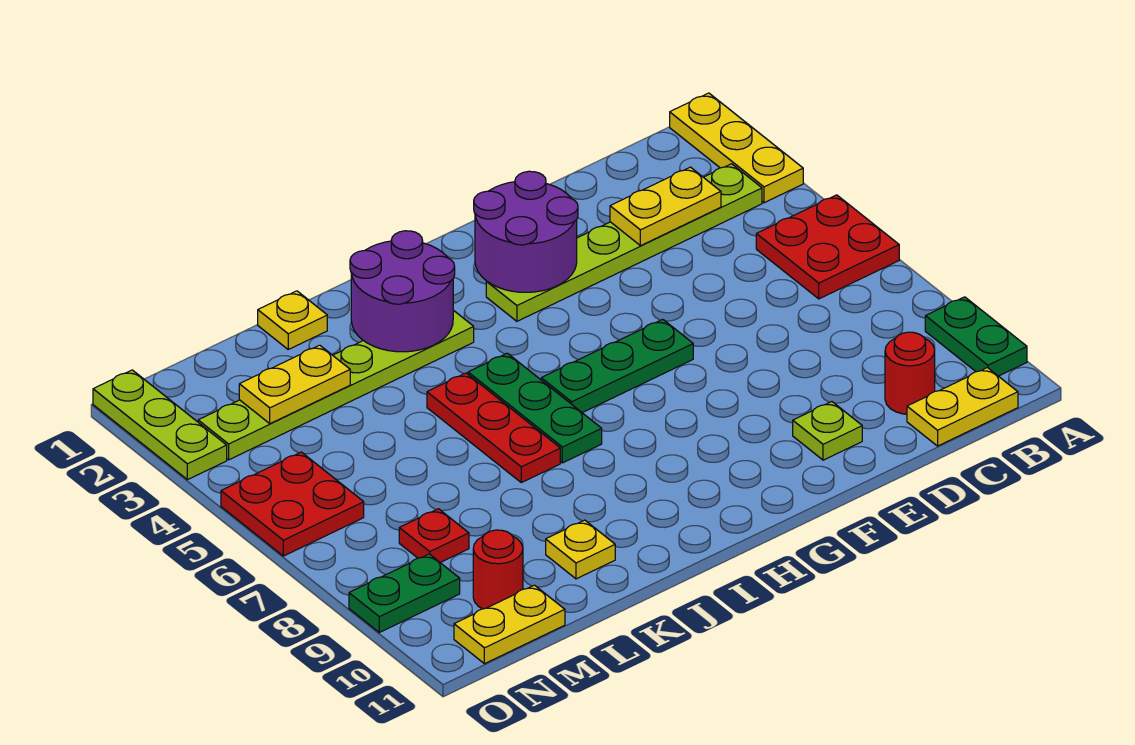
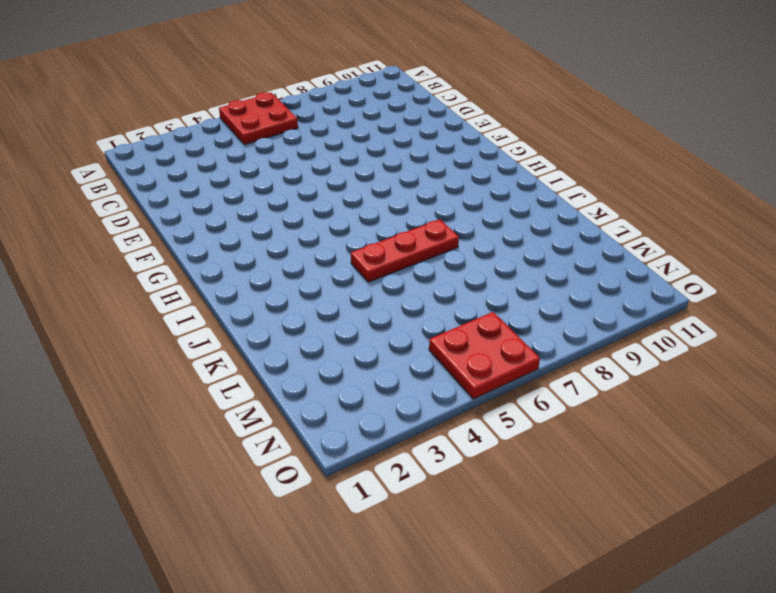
none -> yellow 1x3 plate [670,93,803,203]
none -> green 1x2 plate [925,297,1027,376]
none -> lime 1x6 plate [486,164,762,321]

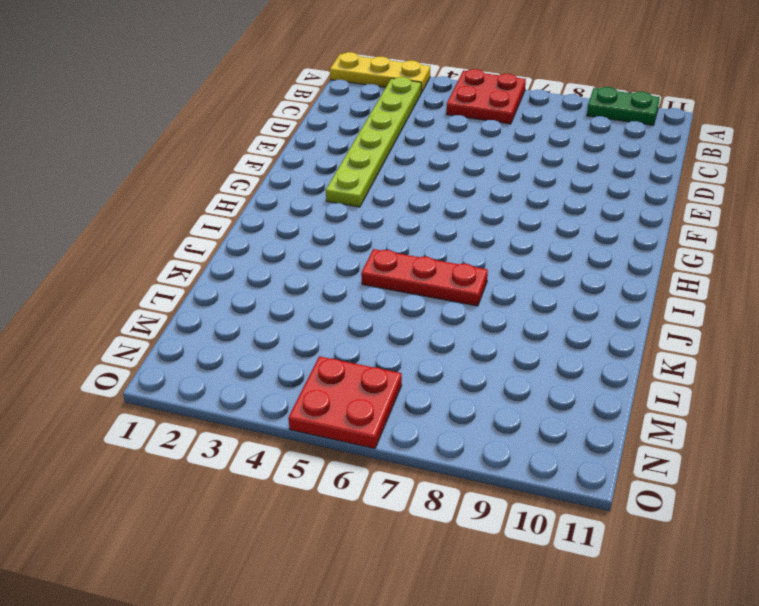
none -> yellow 1x2 plate [907,368,1018,446]
none -> red 1x1 round brick [885,332,935,414]
none -> lime 1x1 plate [793,402,862,460]

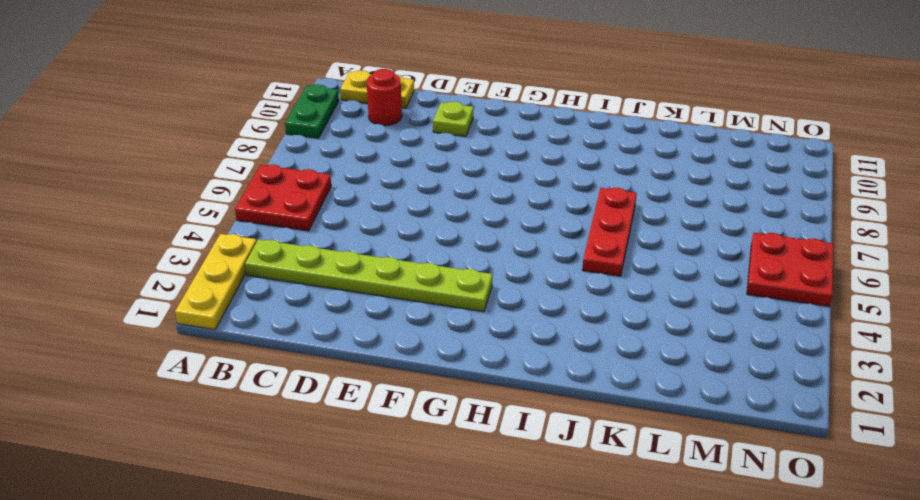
none -> green 1x3 plate [541,319,693,413]
none -> lime 1x6 plate [198,310,474,460]
none -> green 1x3 plate [468,353,602,463]

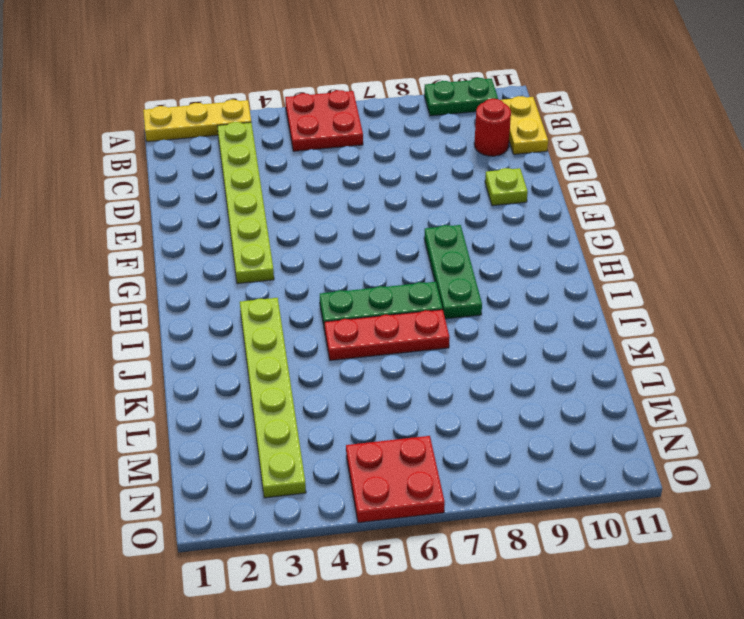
green 1x3 plate [424,225,482,319] -> green 1x3 plate moved to [541,319,693,413]
none -> yellow 1x1 plate [258,291,327,349]
none -> yellow 1x1 plate [546,520,615,579]
none -> red 1x1 plate [399,509,469,562]

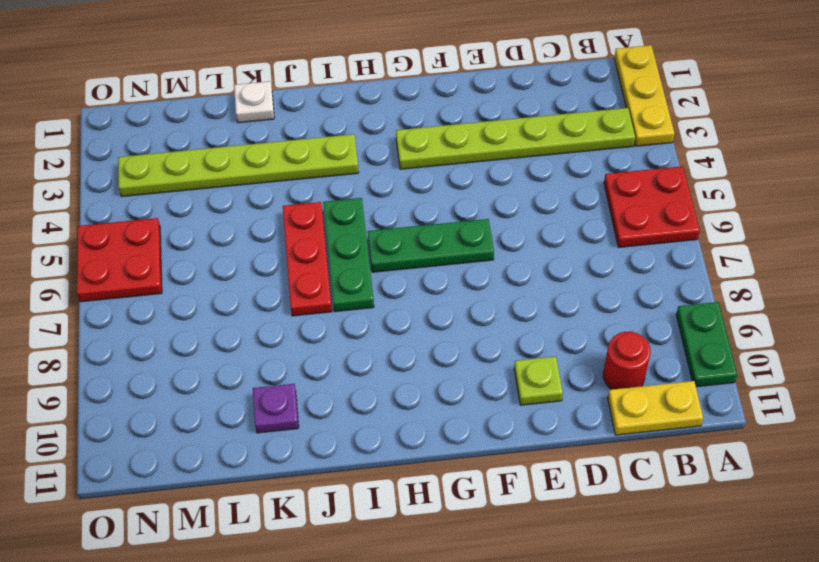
white 1x1 plate [234,81,274,123] -> yellow 1x1 plate [258,291,327,349]
purple 1x1 plate [253,384,299,433] -> yellow 1x1 plate [546,520,615,579]
none -> red 1x1 plate [399,509,469,562]
none -> red 1x1 round brick [473,530,523,609]
none -> yellow 1x2 plate [454,585,565,664]

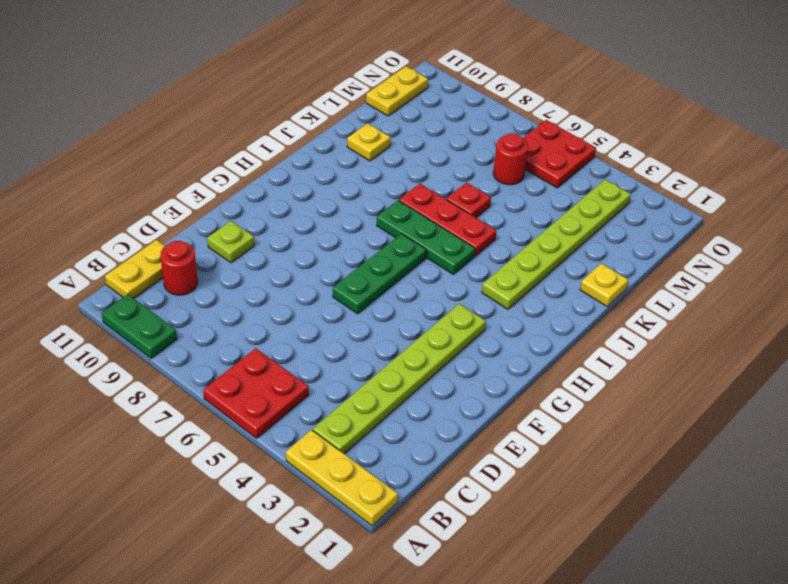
red 1x1 plate [446,183,491,218] -> red 1x1 plate moved to [399,509,469,562]
red 1x1 round brick [493,133,528,185] -> red 1x1 round brick moved to [473,530,523,609]
none -> green 1x2 plate [349,554,460,632]
none -> lime 1x3 plate [93,370,227,480]
none -> yellow 1x2 plate [610,167,721,246]

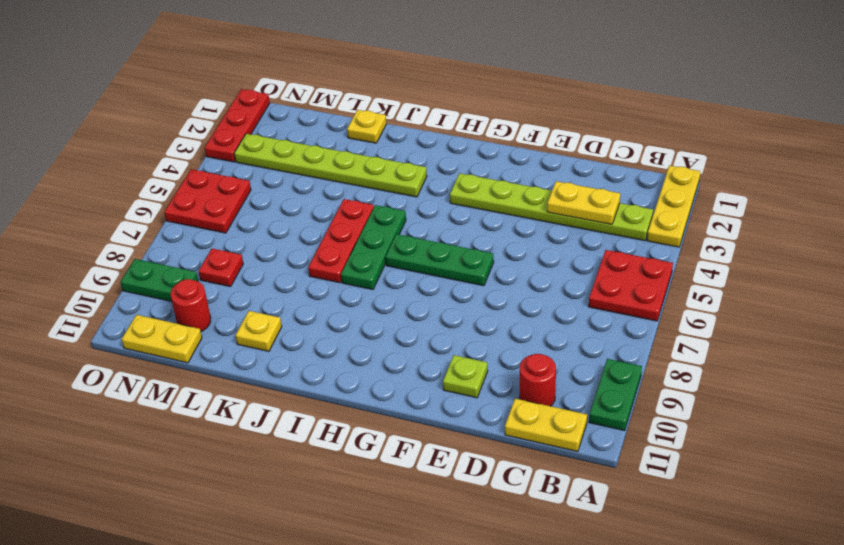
red 1x3 plate [205,89,270,162] -> lime 1x3 plate [93,370,227,480]
none -> purple 2x2 round brick [474,171,578,292]
none -> purple 2x2 round brick [350,231,455,352]
none -> yellow 1x2 plate [239,345,350,424]

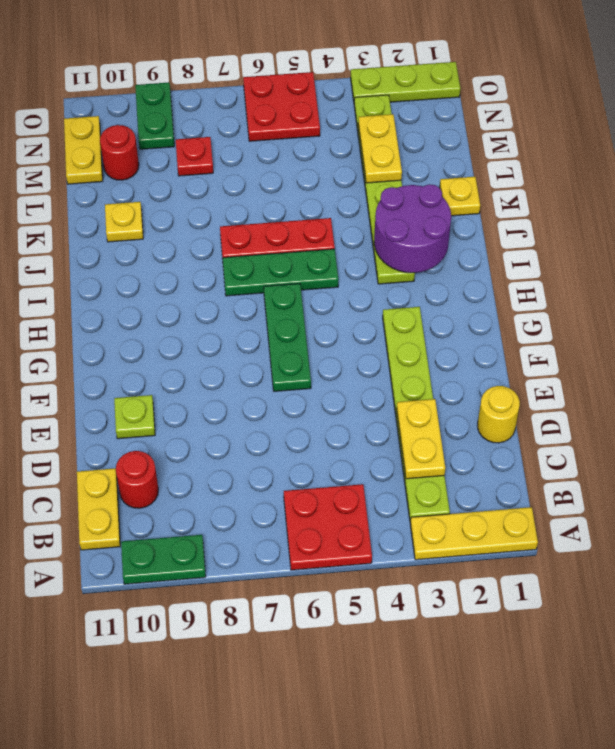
yellow 1x1 round brick [478,386,520,443] -> none
none -> purple 2x2 round brick [474,171,578,292]

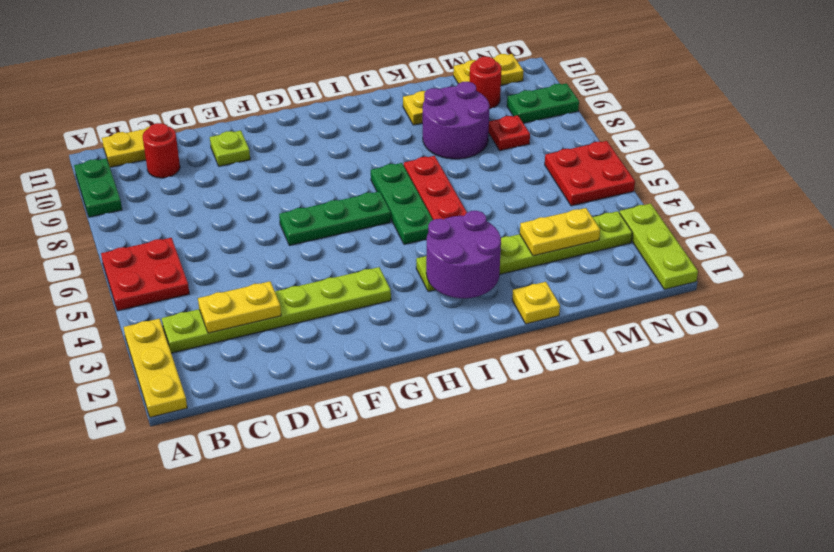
purple 2x2 round brick [423,82,490,159] -> purple 2x2 round brick moved to [474,171,578,292]

